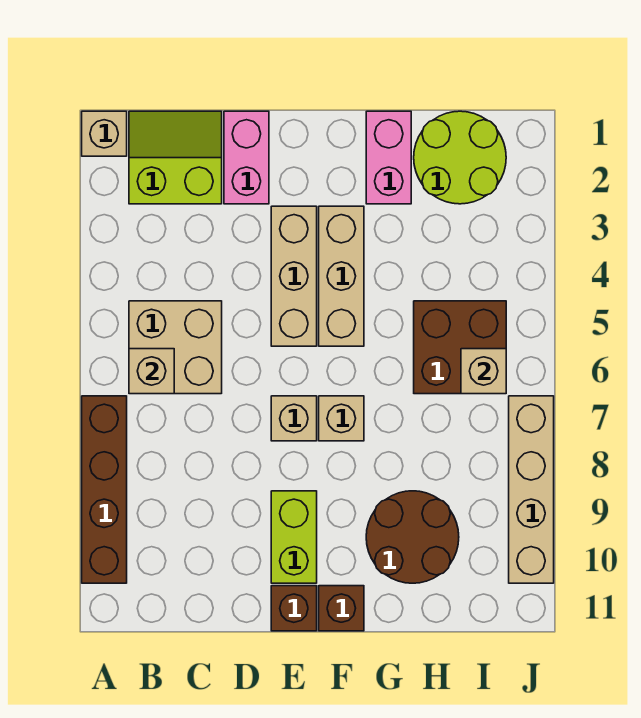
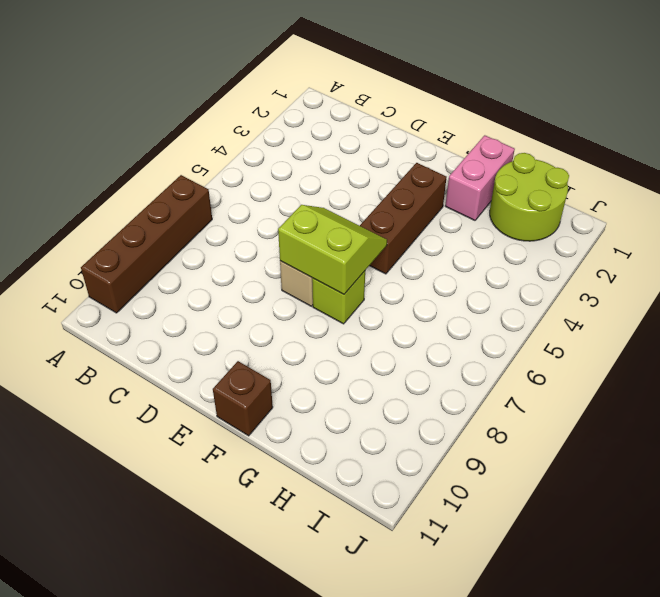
lime 2x2 slope [278,205,387,294] -> lime 2x2 slope moved to [129,111,222,204]
brown 1x3 brick [360,163,447,274] -> tan 1x3 brick [319,206,364,346]
lime 1x1 brick [312,271,365,324] -> tan 1x1 brick [319,396,364,441]
none -> tan 1x1 brick [82,111,127,156]
none -> tan 2x2 brick [129,301,222,394]
none -> pink 1x2 brick [224,111,269,204]

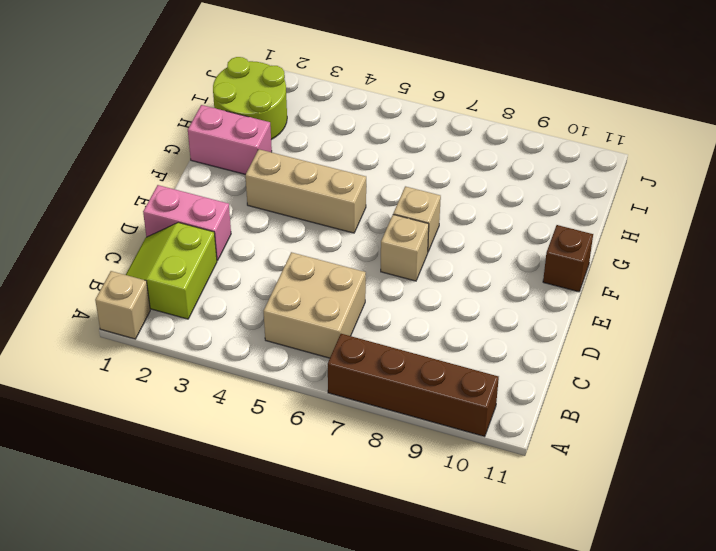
none -> tan 1x3 brick [271,206,317,346]
none -> lime 1x2 brick [271,491,317,583]
none -> brown 1x1 brick [271,586,317,631]

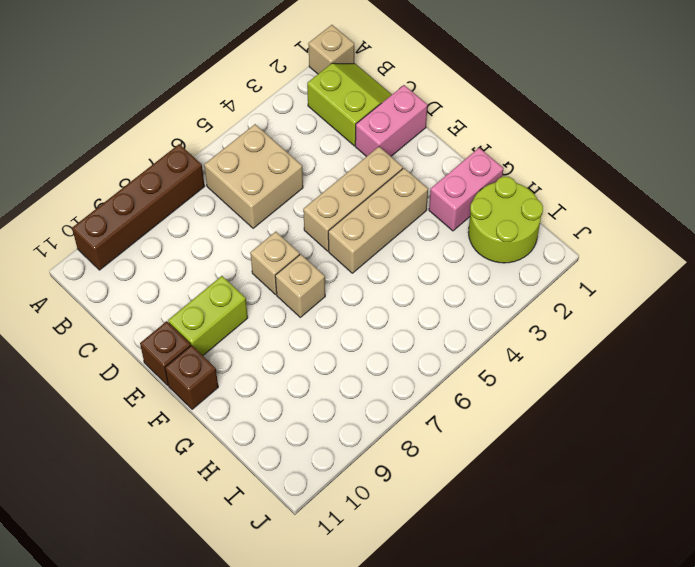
none -> brown 2x2 round brick [366,491,459,583]
none -> brown 2x2 brick [414,301,506,394]
none -> tan 1x4 brick [509,396,554,583]

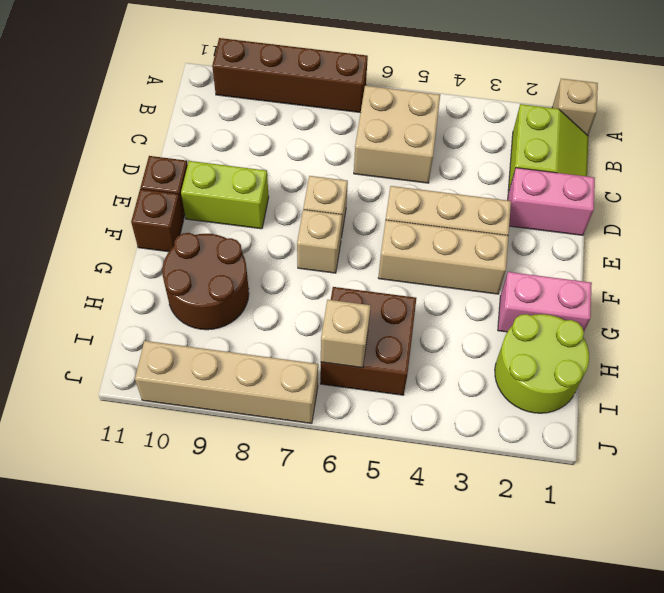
none -> tan 1x1 brick [129,349,174,394]

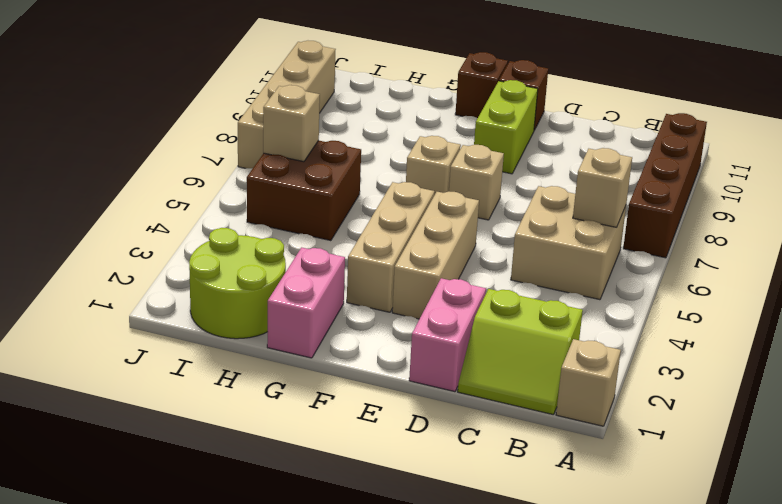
none -> brown 2x2 round brick [366,491,459,583]

